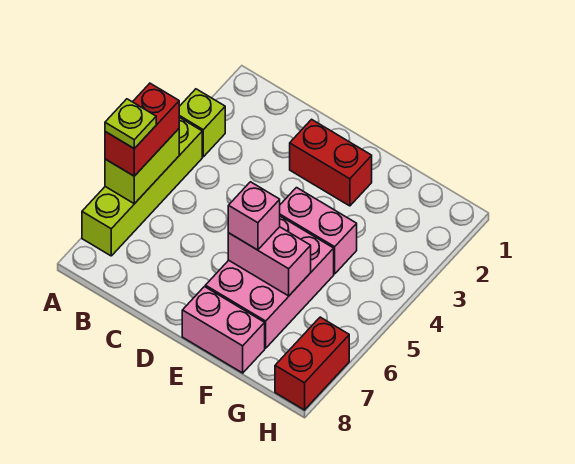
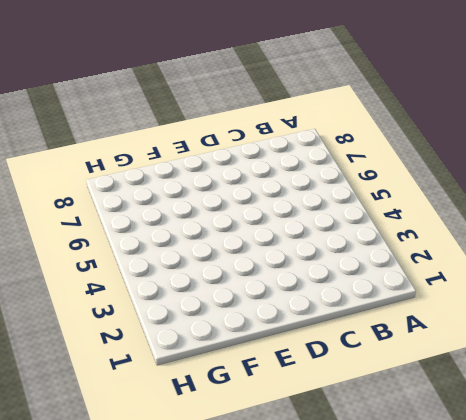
none -> lime 1x1 brick [179,89,225,157]
none -> lime 1x4 brick [82,117,202,256]
none -> red 1x2 brick [290,119,372,206]

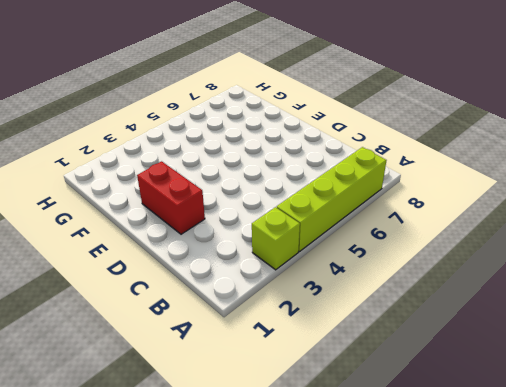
none -> pink 1x2 brick [280,188,357,274]
none -> pink 2x3 brick [205,216,334,348]
none -> pink 1x2 brick [182,287,265,373]

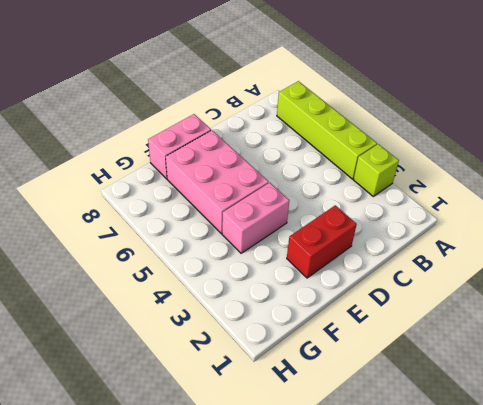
none -> red 1x2 brick [275,317,349,410]
none -> lime 1x2 brick [105,129,179,204]
none -> pink 1x2 brick [228,227,311,296]

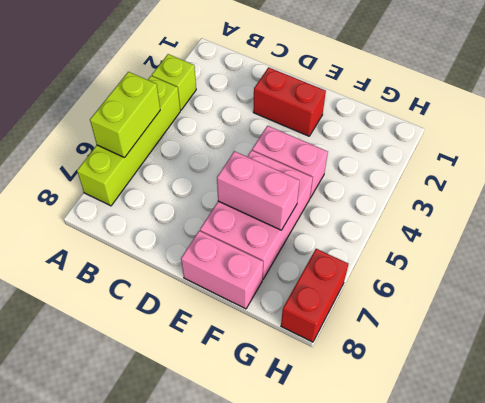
none -> red 1x2 brick [105,83,179,176]
none -> pink 1x1 brick [228,182,280,250]
none -> lime 1x1 plate [105,99,156,149]

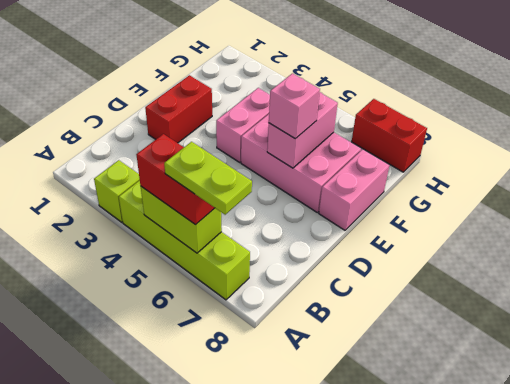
lime 1x2 plate [164,142,252,215] -> lime 1x1 plate [105,99,156,149]

